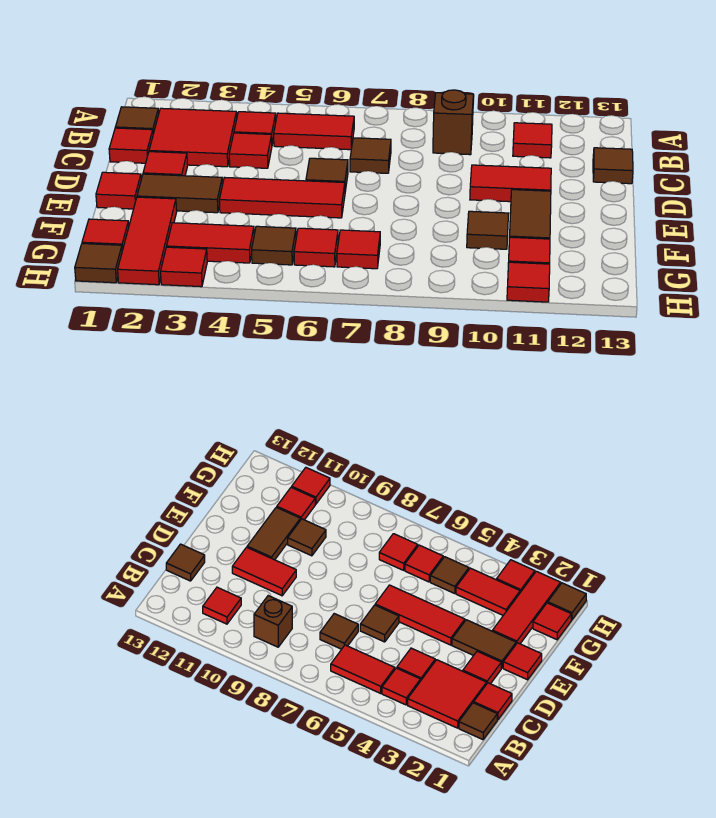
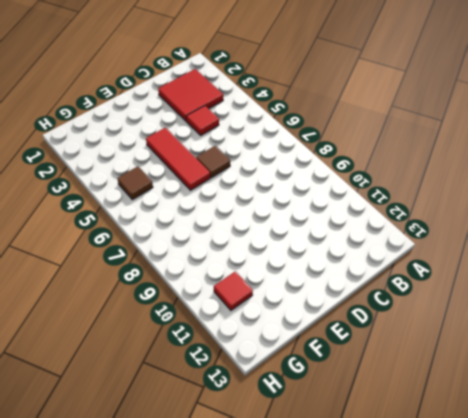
none -> brown 1x1 tile [115,107,159,133]
none -> red 1x1 tile [234,112,276,144]
none -> red 1x2 tile [274,113,354,150]

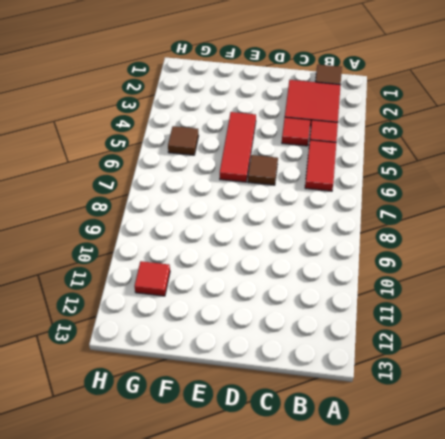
none -> brown 1x1 brick [433,90,473,155]
none -> red 1x1 tile [513,123,552,158]
none -> red 1x1 tile [109,128,153,163]

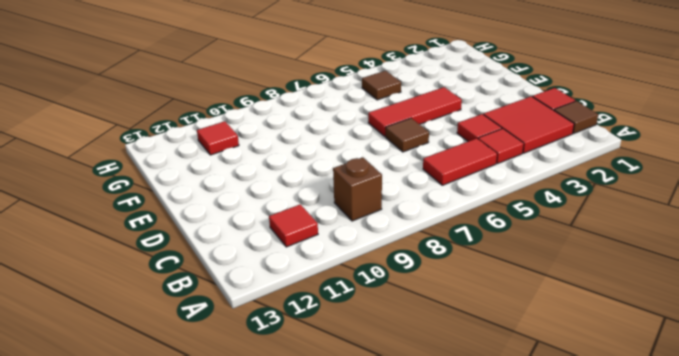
none -> brown 1x1 tile [350,138,391,173]
none -> brown 1x1 tile [593,148,633,184]
none -> red 1x1 tile [143,152,188,176]

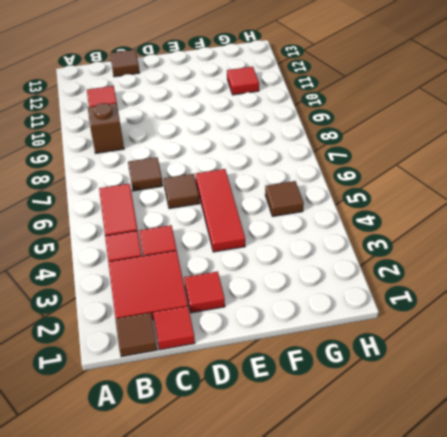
none -> red 1x2 tile [470,165,551,202]
none -> red 1x1 tile [96,172,141,209]
none -> brown 1x2 tile [137,174,222,213]

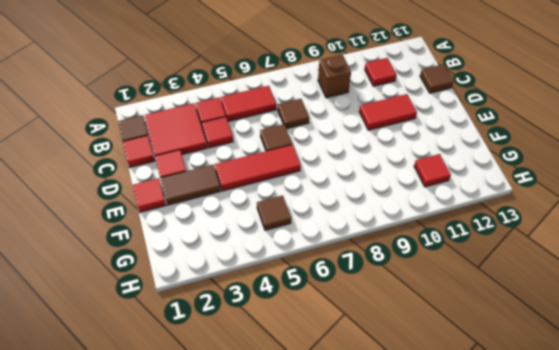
none -> brown 1x2 tile [510,190,551,239]
none -> red 1x3 tile [118,197,177,285]
none -> brown 1x1 tile [467,211,508,249]

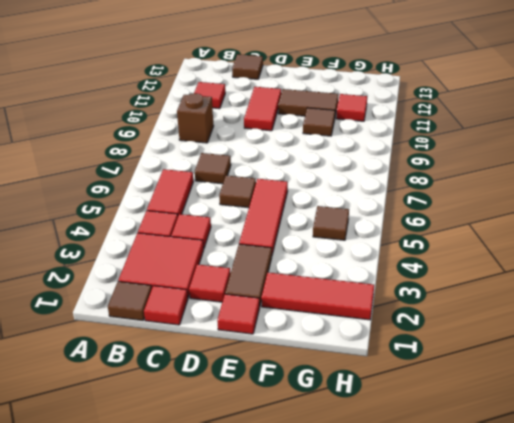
none -> red 1x1 tile [82,219,129,250]
none -> red 1x2 tile [167,223,254,263]
none -> red 1x1 tile [294,228,338,267]

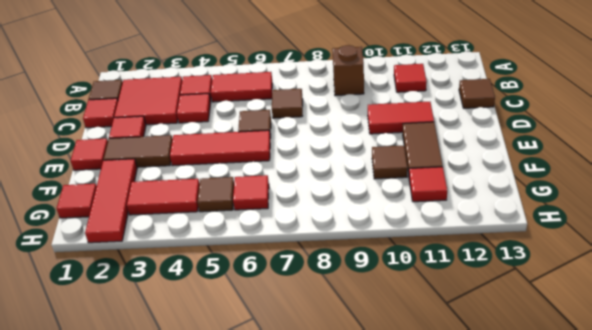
none -> red 1x1 tile [337,230,380,269]
none -> brown 1x1 tile [75,244,122,283]
none -> red 1x1 tile [161,247,207,287]

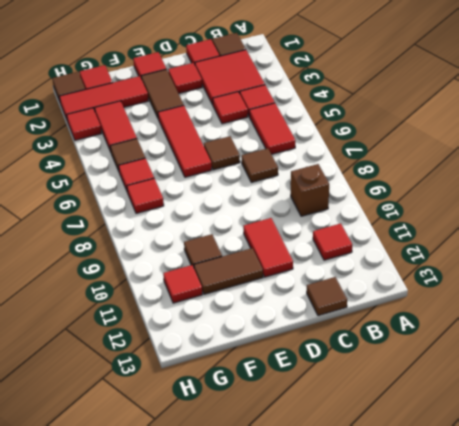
none -> red 1x1 tile [507,262,550,302]

